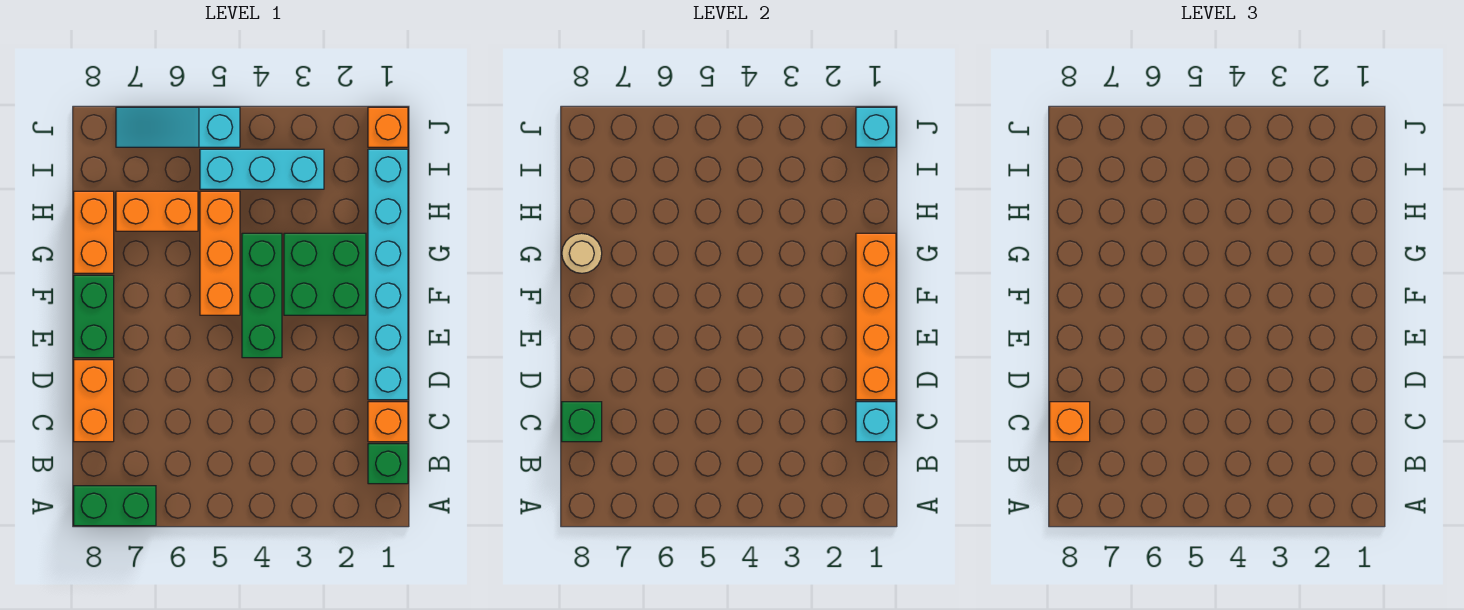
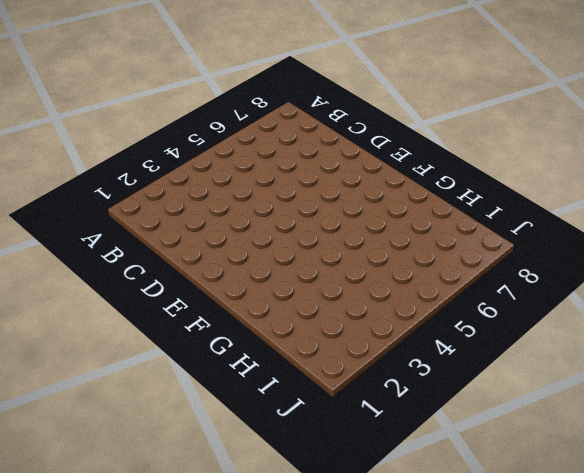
none -> green 1x2 brick [74,486,156,526]
none -> green 1x1 brick [368,444,408,484]
none -> orange 1x1 brick [368,402,408,442]

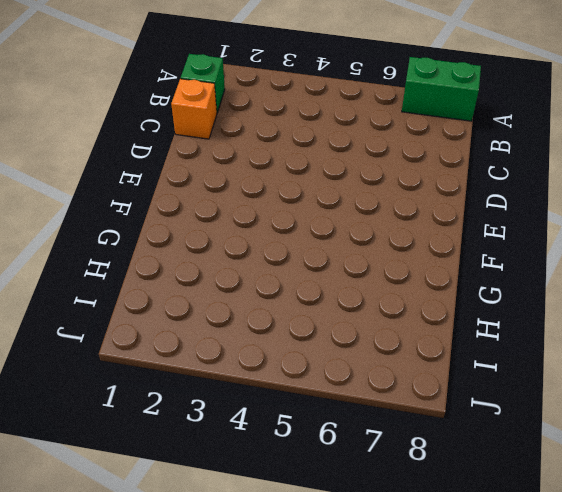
none -> orange 1x2 brick [74,360,114,442]
none -> cyan 1x6 brick [368,149,408,400]
none -> green 1x3 brick [242,233,282,358]

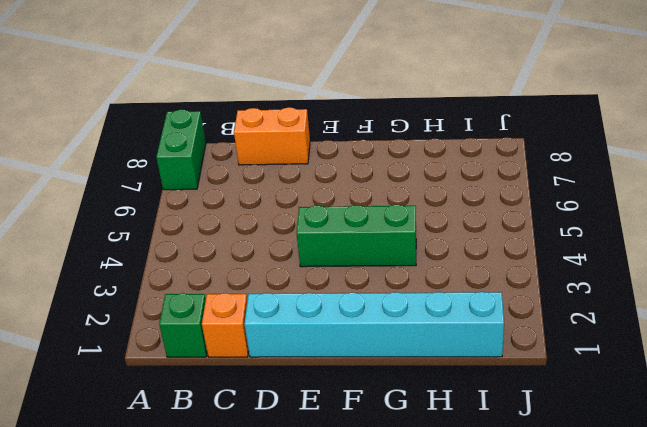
none -> green 1x2 brick [74,275,114,358]
none -> green 2x2 brick [284,233,366,315]
none -> orange 1x3 brick [200,191,240,315]

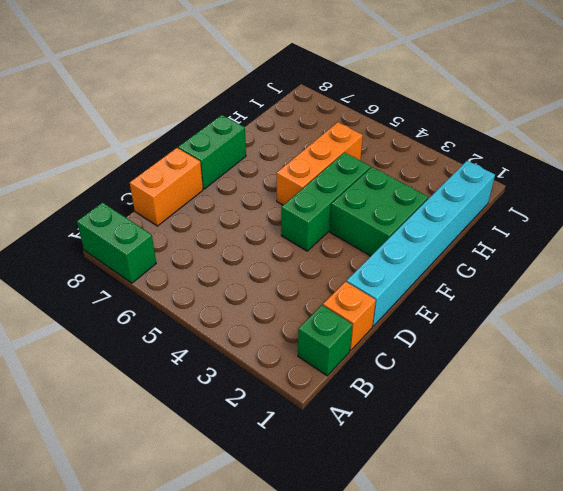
none -> orange 1x2 brick [74,191,114,273]
none -> orange 1x2 brick [116,191,198,231]
none -> cyan 1x3 brick [200,149,324,189]

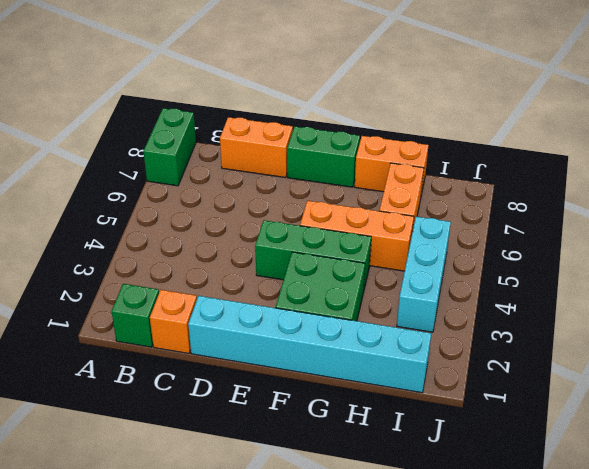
none -> orange 1x1 brick [368,107,408,147]
none -> cyan 1x3 slope [116,107,240,147]
none -> cyan 1x1 brick [856,402,896,442]

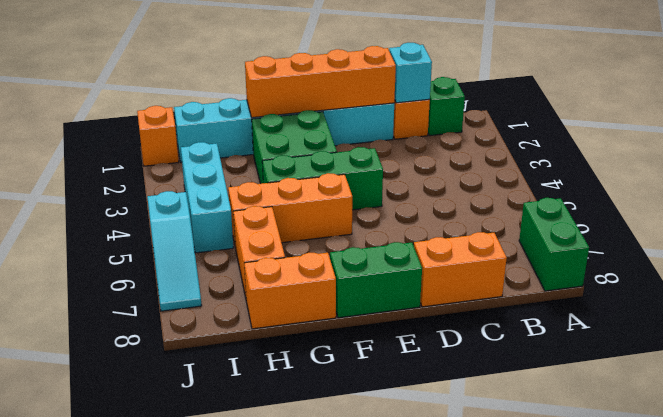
none -> green 1x1 brick [562,402,602,442]
none -> tan 1x1 round brick [562,233,602,273]
none -> cyan 1x1 brick [856,107,896,147]

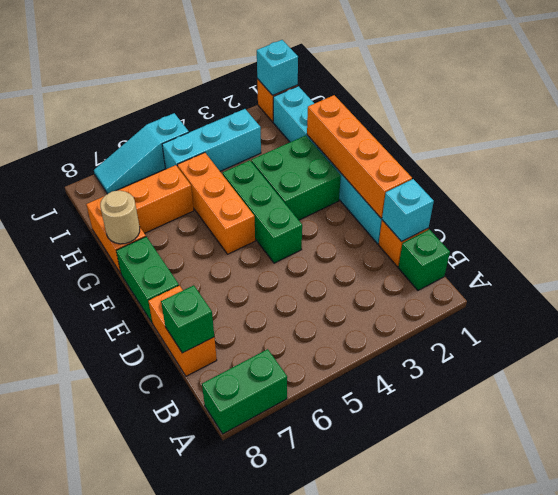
none -> orange 1x1 brick [1050,402,1090,442]

